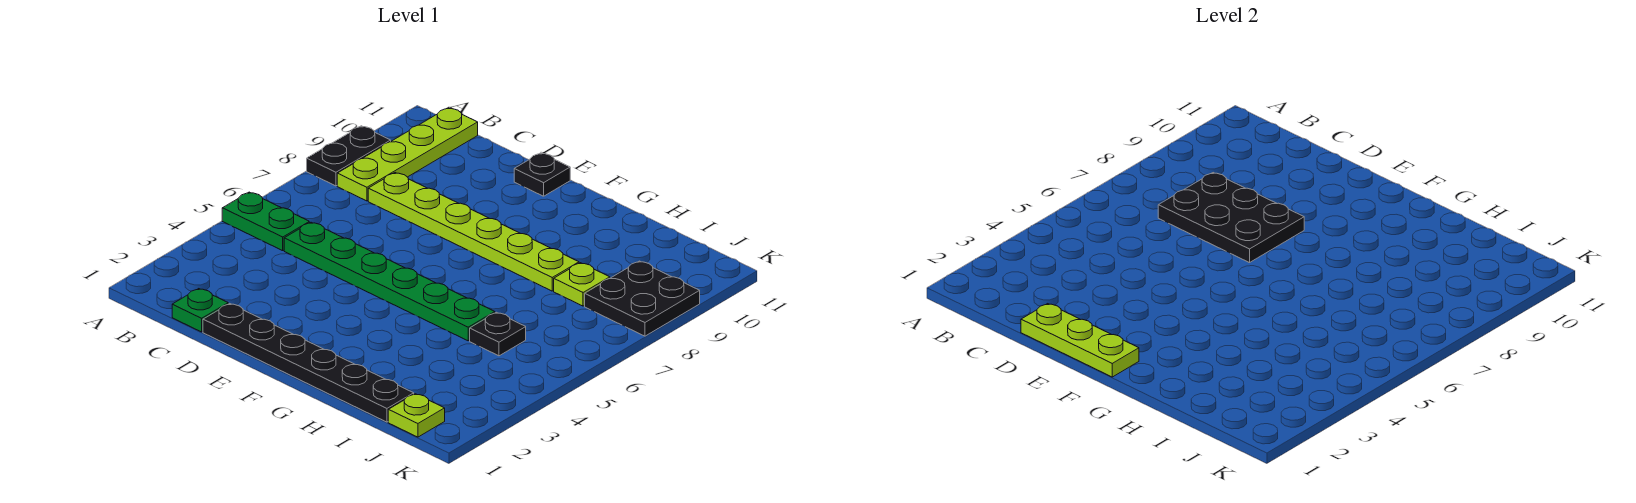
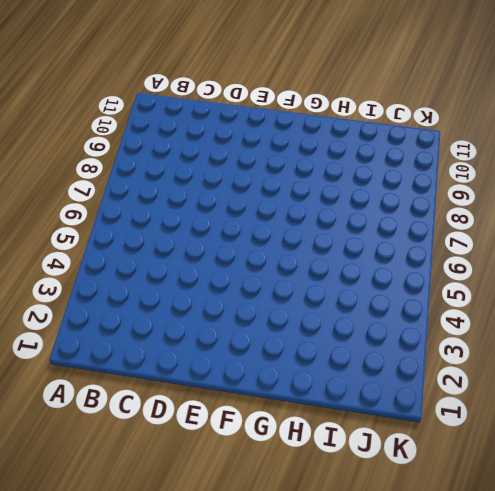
none -> green 1x2 plate [222,192,309,251]
none -> black 1x2 plate [307,126,391,186]
none -> lime 1x4 plate [337,108,478,201]

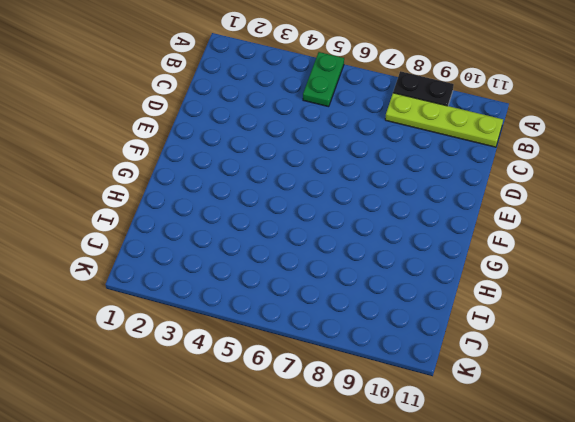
none -> green 1x1 plate [172,289,228,332]
none -> green 1x6 plate [284,222,495,341]
none -> lime 1x6 plate [368,173,579,291]

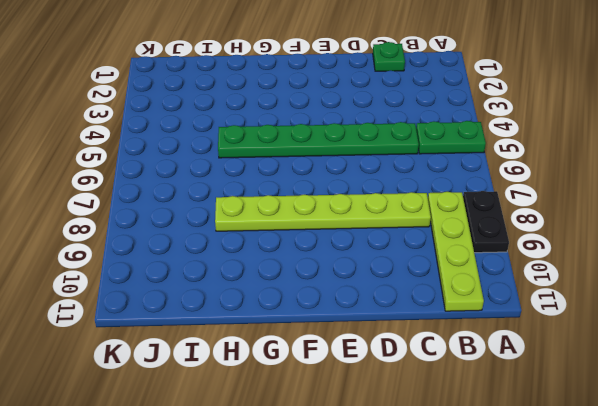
none -> black 1x6 plate [203,304,414,422]
none -> black 1x1 plate [514,153,570,196]
none -> black 1x1 plate [470,312,526,356]

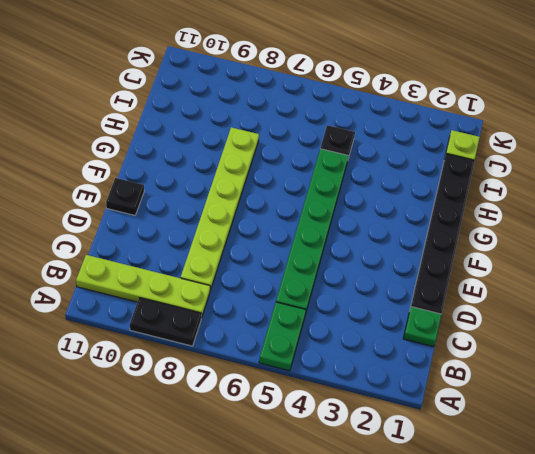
none -> lime 1x1 plate [554,263,610,306]
none -> black 2x2 plate [585,261,700,336]
none -> black 2x3 plate [1158,173,1304,263]

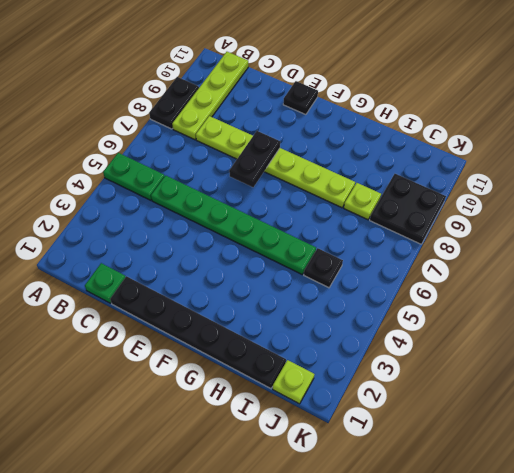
black 1x2 plate [229,131,280,187] -> black 2x3 plate [1158,173,1304,263]
none -> lime 1x3 plate [1021,304,1139,377]

